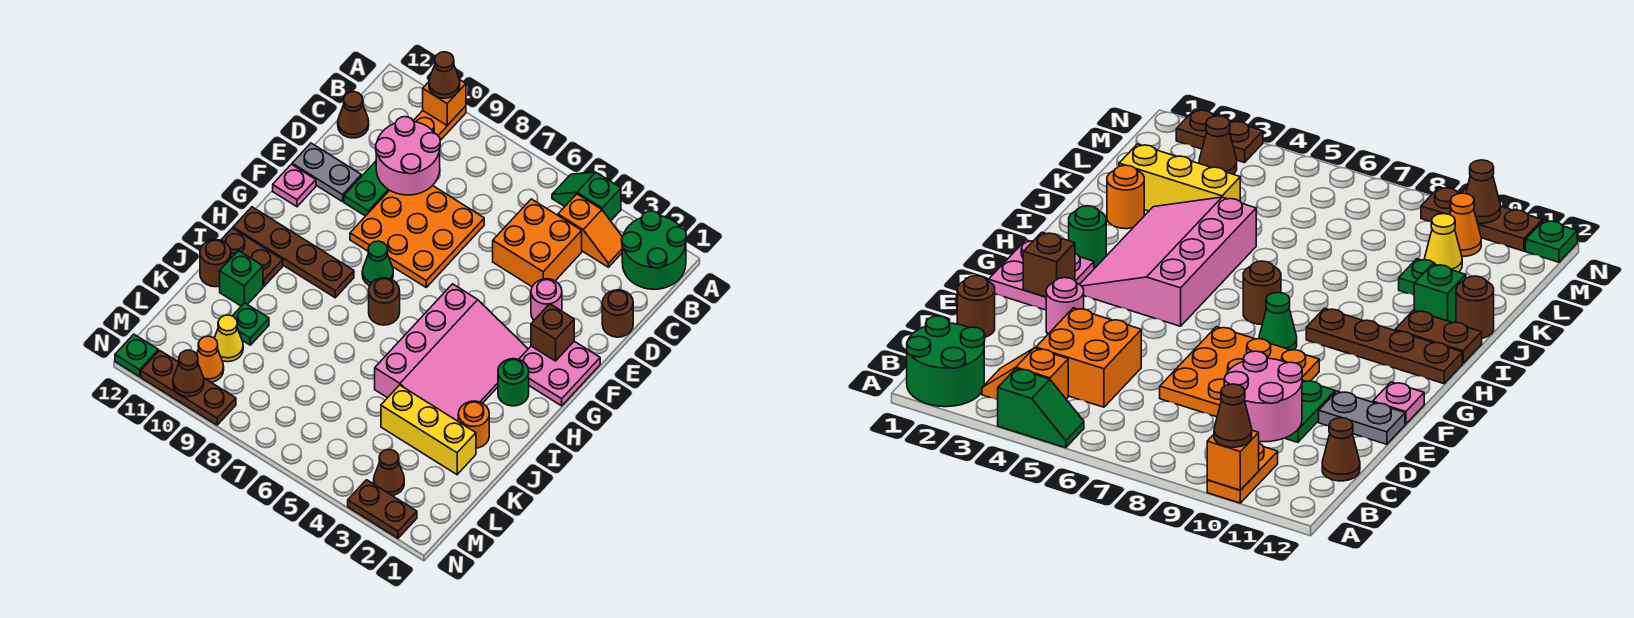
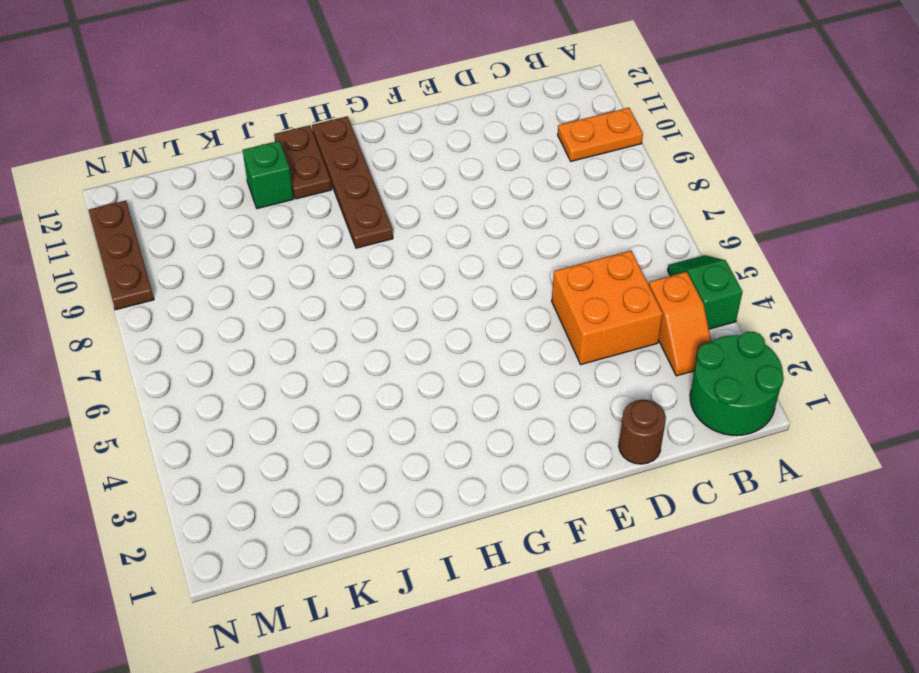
none -> brown 1x1 cone [338,92,369,138]
none -> orange 3x3 plate [350,186,484,287]
none -> green 1x2 plate [344,161,389,216]
none -> pink 1x1 round brick [531,279,562,320]

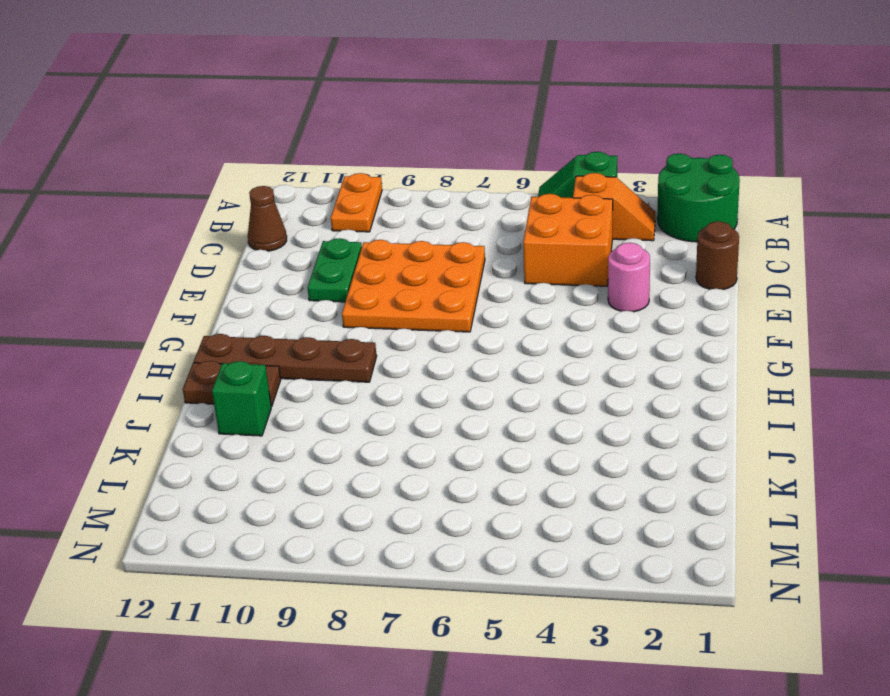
none -> grey 1x2 plate [292,143,361,202]
none -> pink 2x2 plate [519,341,600,406]
none -> pink 1x1 plate [273,164,316,207]
none -> pink 3x4 slope [375,284,528,421]

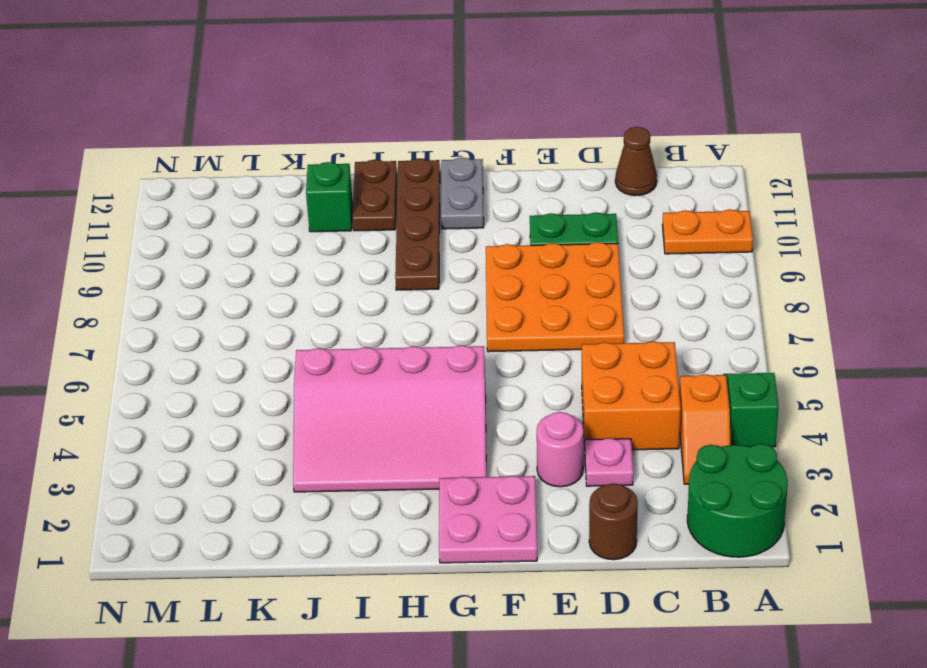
pink 1x1 plate [585,438,633,486] -> pink 1x1 plate moved to [273,164,316,207]
grey 1x2 plate [441,158,484,229] -> grey 1x2 plate moved to [292,143,361,202]
none -> green 1x1 cone [362,241,393,286]
none -> green 1x1 round brick [498,359,529,406]
none -> brown 1x1 round brick [369,278,400,325]
none -> orange 1x1 round brick [458,401,489,448]

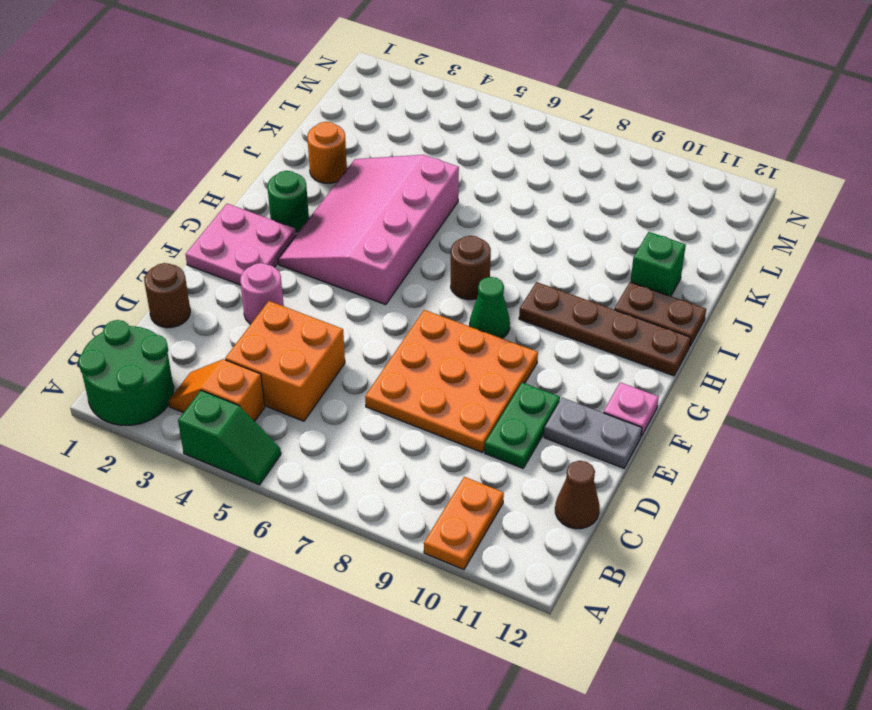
none -> brown 1x1 round brick [200,239,231,287]
none -> yellow 1x3 brick [381,385,476,475]
none -> green 1x1 plate [233,303,269,345]
none -> yellow 1x1 cone [215,315,243,362]

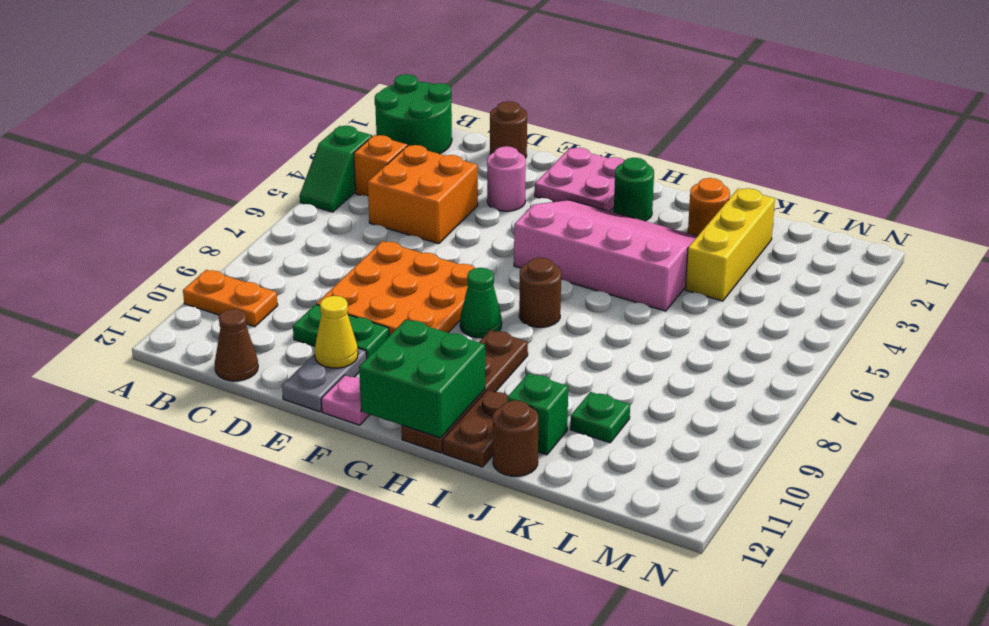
yellow 1x1 cone [315,296,358,368] -> yellow 1x1 cone moved to [215,315,243,362]
green 2x2 brick [359,320,485,438] -> none
none -> brown 1x1 cone [374,450,404,496]
none -> orange 1x1 cone [197,336,224,382]
none -> brown 1x2 plate [348,480,417,538]
none -> brown 1x3 plate [141,350,236,425]

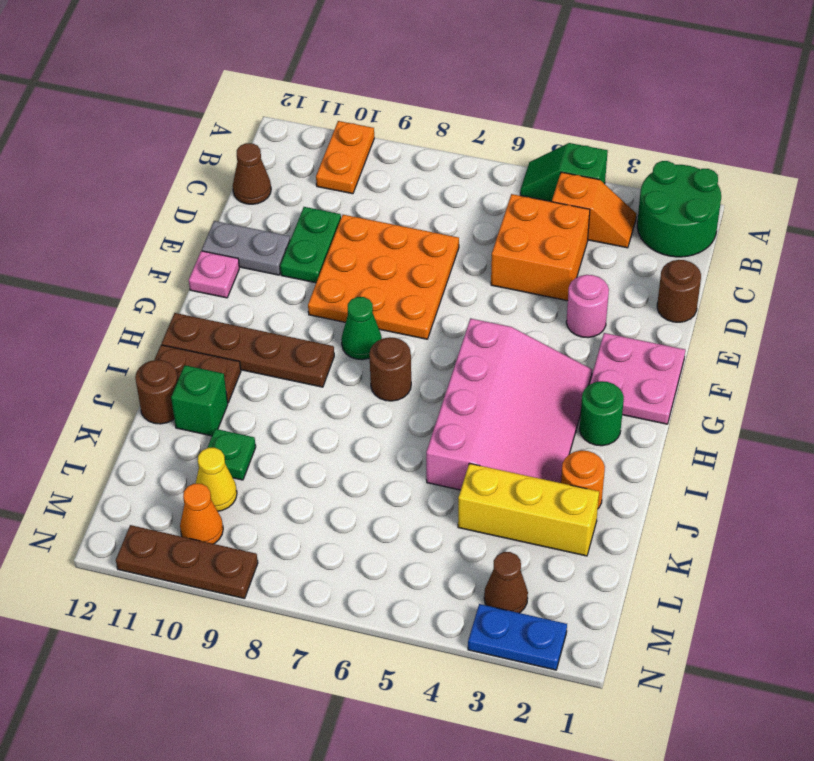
blue 1x2 plate [468,604,567,670] -> brown 1x2 plate [348,480,417,538]
none -> green 1x1 plate [115,334,158,377]
none -> orange 1x1 brick [423,79,466,125]
none -> pink 2x2 round brick [376,117,440,195]
none -> brown 1x1 brick [531,304,574,361]

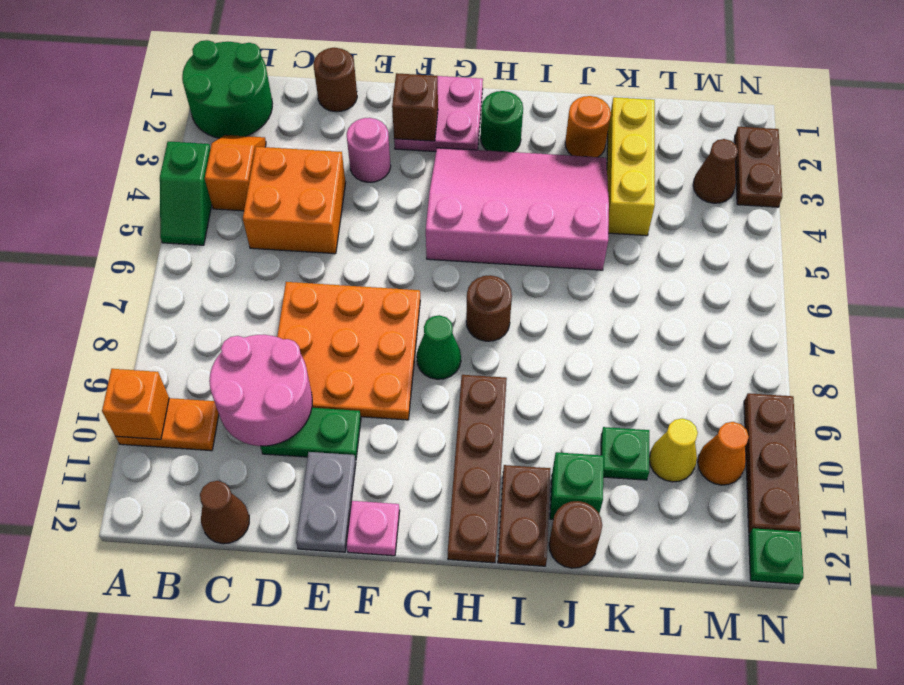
none -> brown 1x1 cone [173,350,204,397]
none -> brown 1x1 cone [429,52,460,98]

